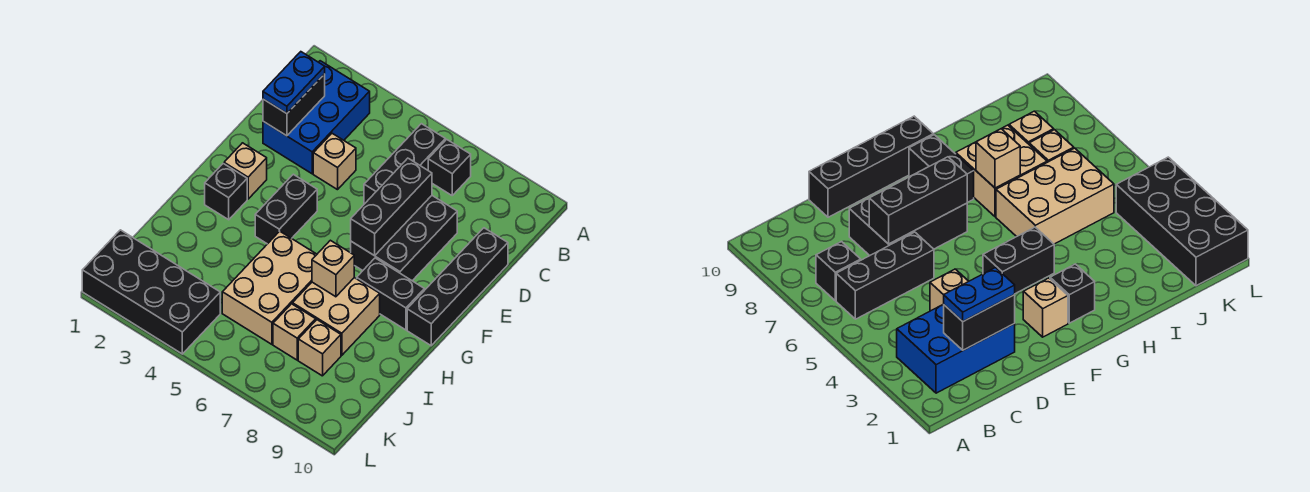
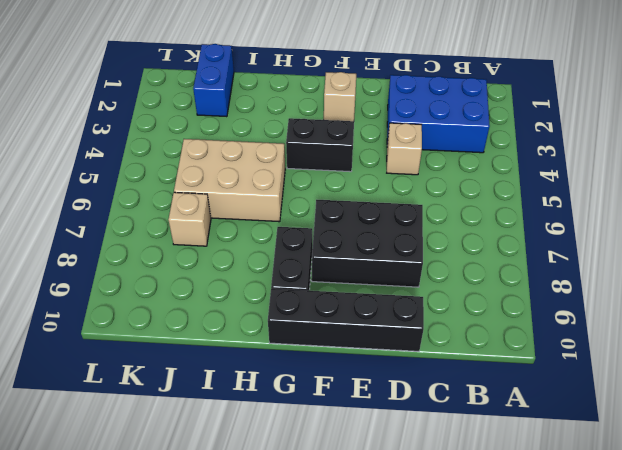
blue 1x2 brick [193,44,234,117] -> none
none -> black 1x3 brick [364,124,445,204]
none -> black 1x1 brick [428,139,471,195]
none -> black 1x1 brick [205,164,247,220]

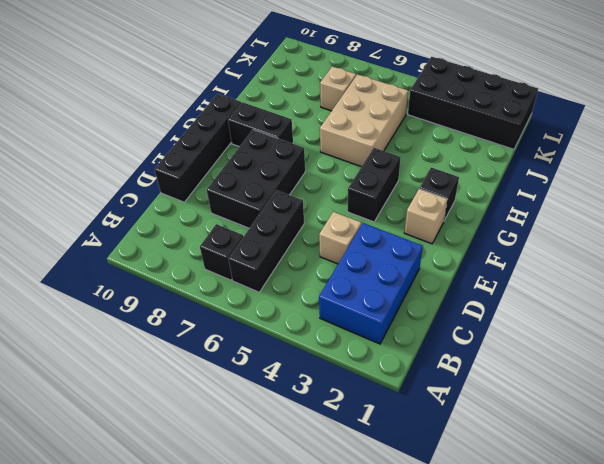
none -> tan 2x2 brick [292,278,380,355]
none -> tan 1x1 brick [298,320,341,376]
none -> black 1x2 brick [263,74,325,136]

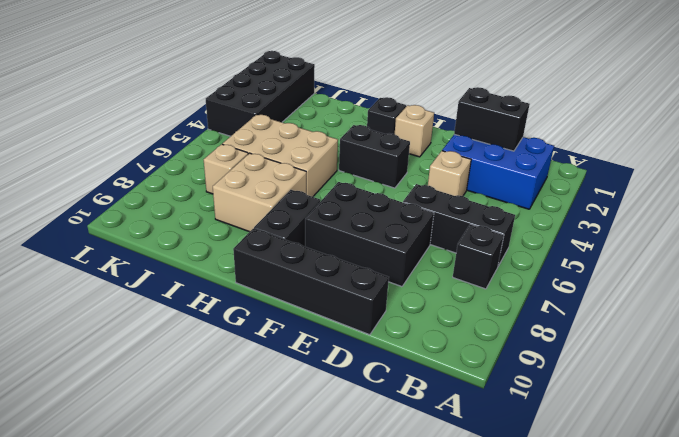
none -> tan 1x1 brick [298,320,341,376]
none -> black 1x3 brick [351,158,432,256]
none -> tan 1x1 brick [312,240,354,297]

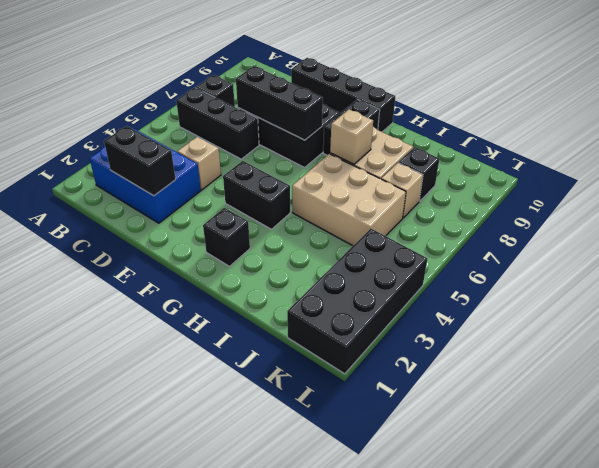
black 1x1 brick [399,147,439,201] -> tan 1x1 brick [298,320,341,376]
none -> tan 1x1 brick [224,143,267,199]
none -> blue 1x2 plate [263,52,325,113]

